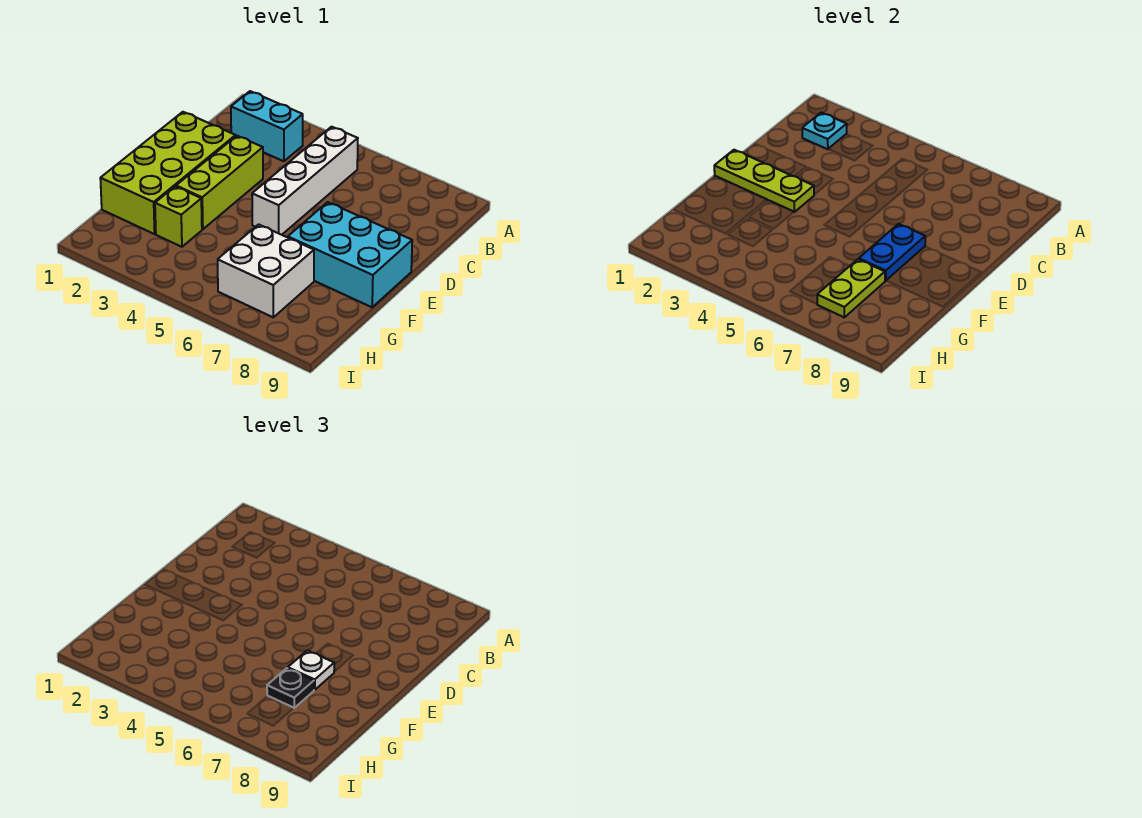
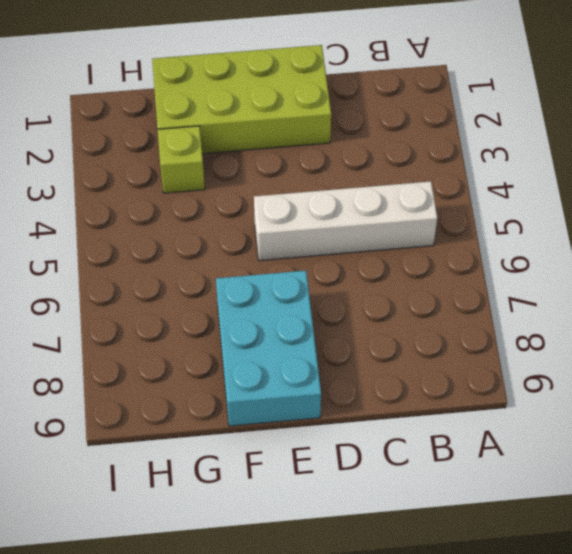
none -> cyan 1x2 brick [231,91,303,161]
none -> lime 1x3 brick [176,136,263,229]
none -> white 2x2 brick [218,224,314,317]

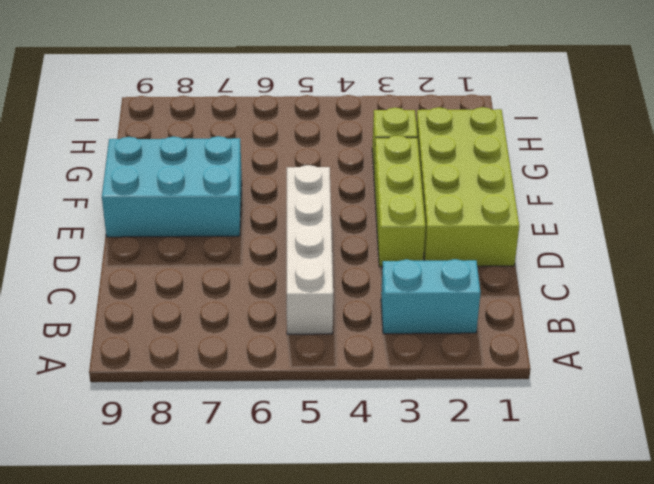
none -> white 2x2 brick [218,224,314,317]
none -> cyan 1x1 plate [802,113,847,149]
none -> lime 1x3 plate [714,150,814,212]

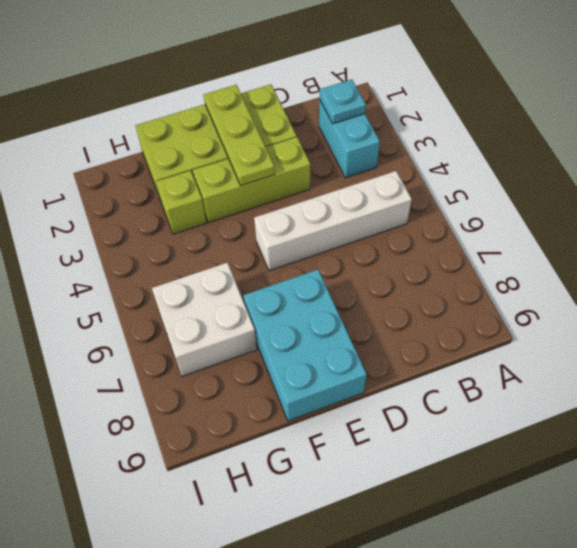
none -> blue 1x2 plate [859,224,925,281]
none -> lime 1x2 plate [817,259,885,317]
none -> white 1x1 plate [288,650,334,690]

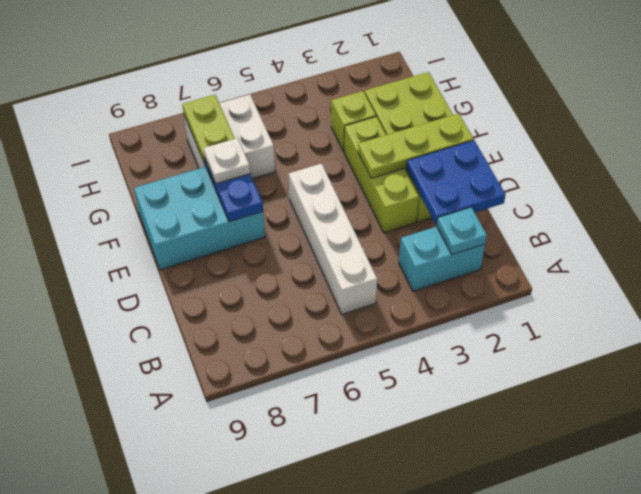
blue 2x2 plate [407,140,505,225] -> none
none -> black 1x1 plate [267,668,314,708]

